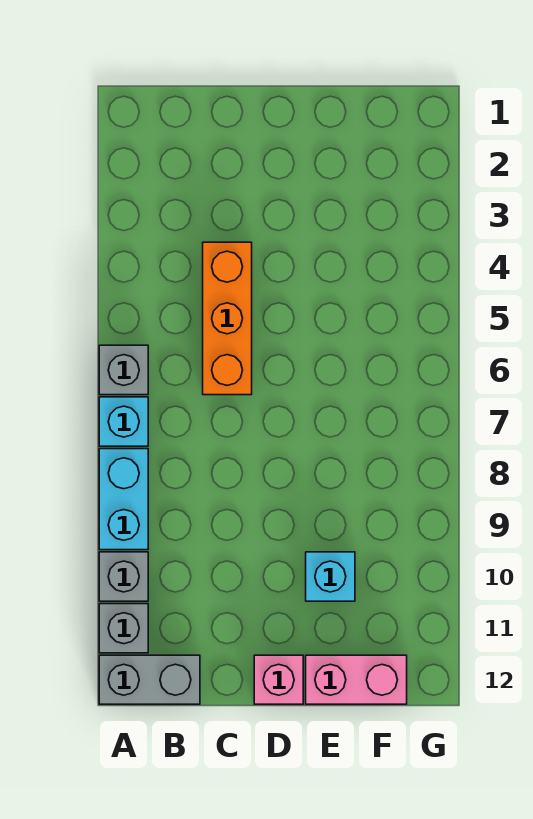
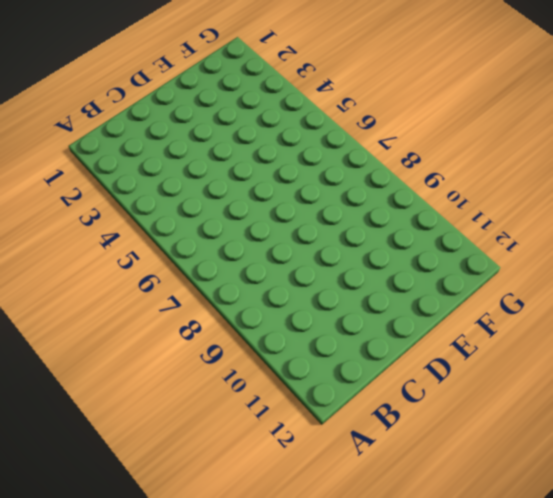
none -> grey 1x1 brick [99,345,148,395]
none -> cyan 1x1 brick [99,397,148,446]

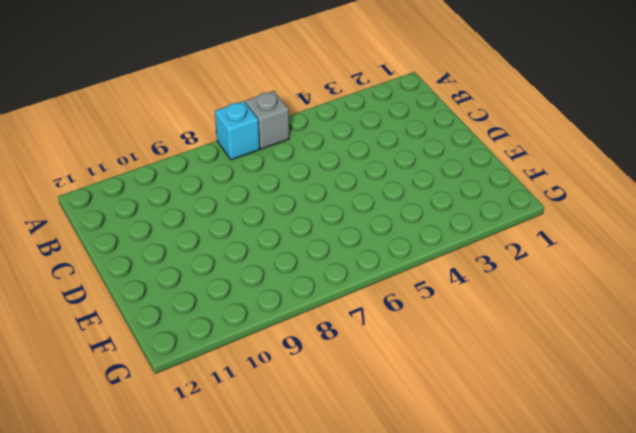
none -> cyan 1x2 brick [99,449,148,550]
none -> grey 1x1 brick [99,552,148,601]

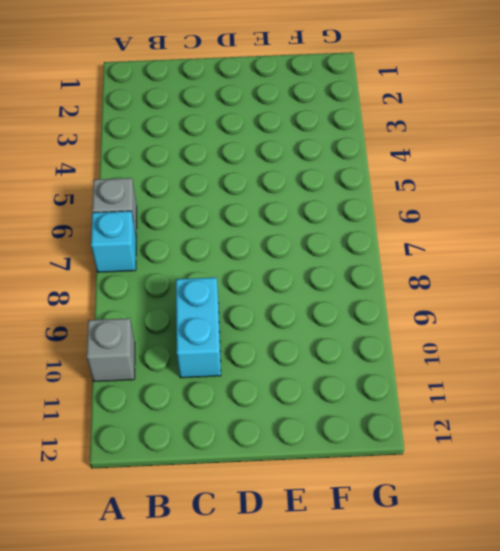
cyan 1x2 brick [176,277,221,378] -> cyan 1x2 brick moved to [99,449,148,550]
none -> grey 1x1 brick [99,604,148,653]
none -> grey 1x2 brick [99,655,200,704]

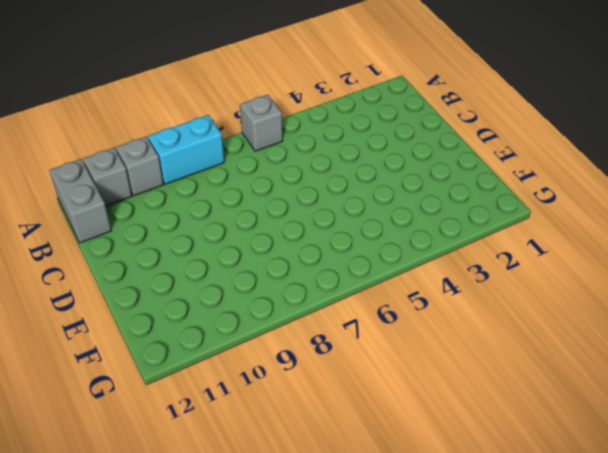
none -> cyan 1x1 brick [99,397,148,446]
none -> orange 1x3 brick [203,242,252,395]

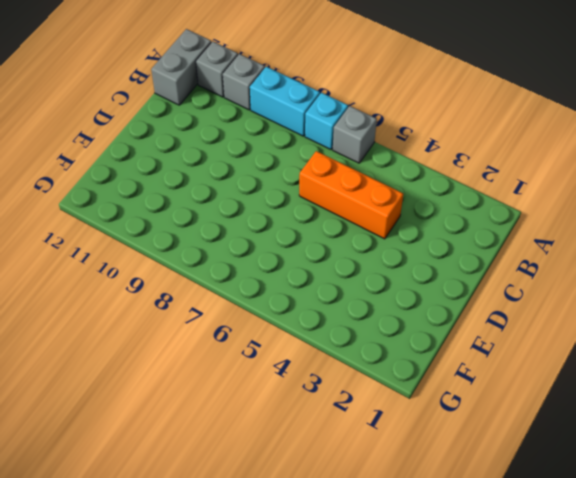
none -> pink 1x1 brick [254,655,303,704]
none -> cyan 1x1 brick [306,552,355,601]

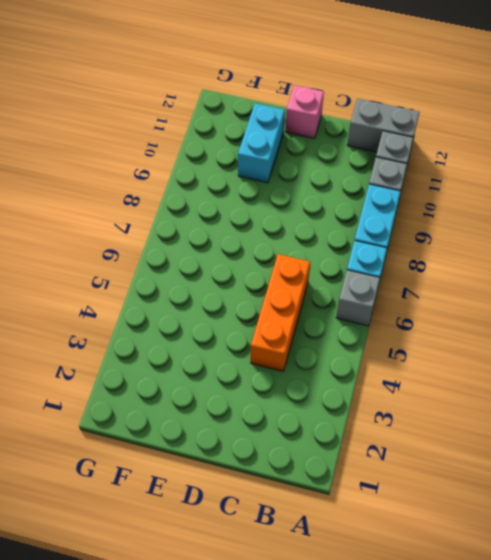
cyan 1x2 brick [238,103,285,183] -> cyan 1x1 brick [306,552,355,601]
none -> pink 1x2 brick [306,655,407,704]

